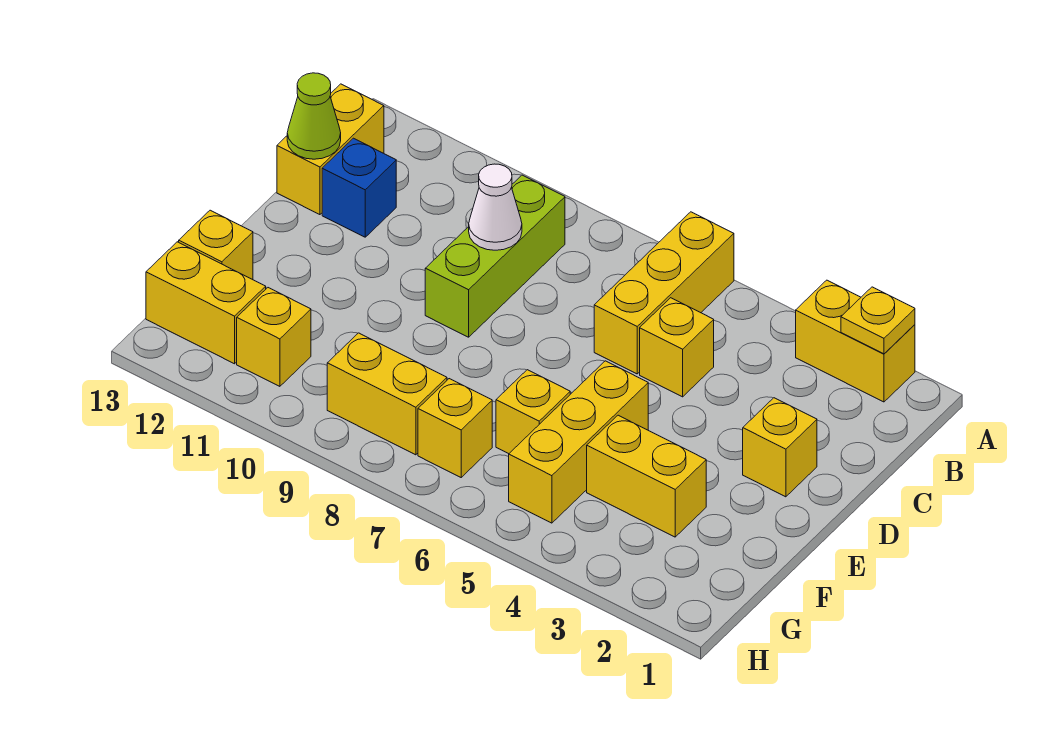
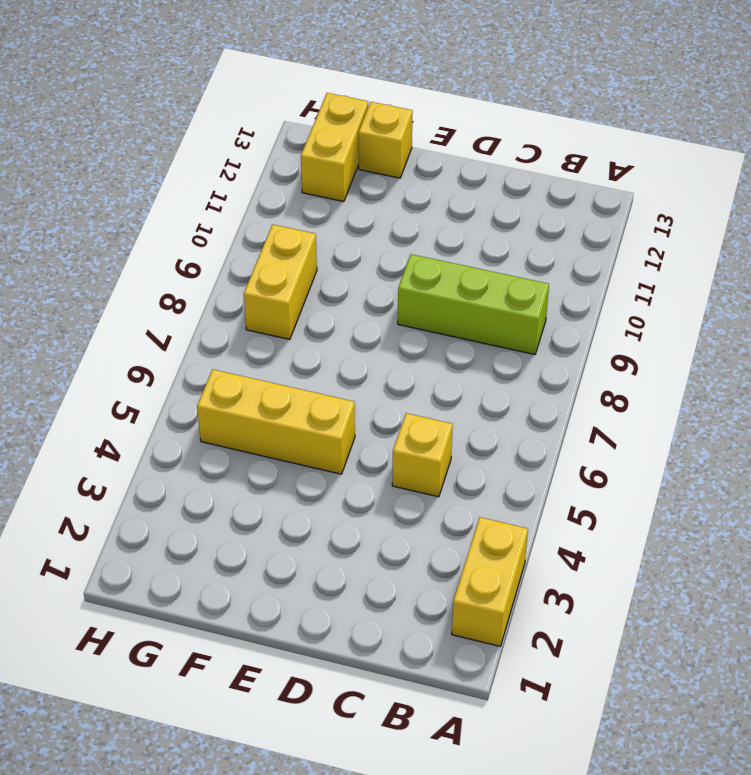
none -> yellow 1x3 brick [594,212,734,374]
none -> yellow 1x2 brick [277,84,384,215]
none -> blue 1x1 brick [322,138,396,237]

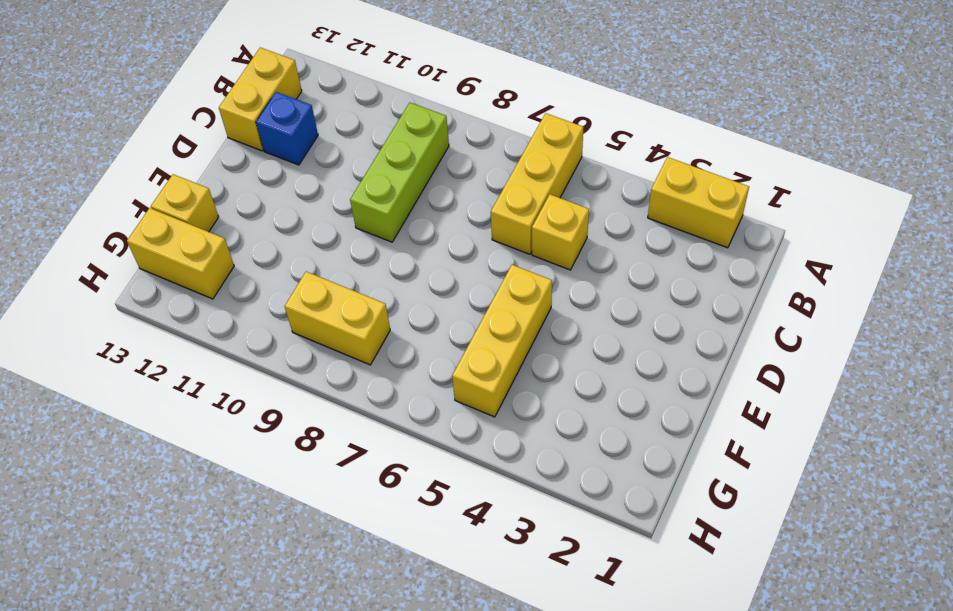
none -> yellow 1x1 brick [743,398,817,497]
none -> yellow 1x2 brick [587,415,706,537]
none -> yellow 1x1 brick [496,370,570,454]

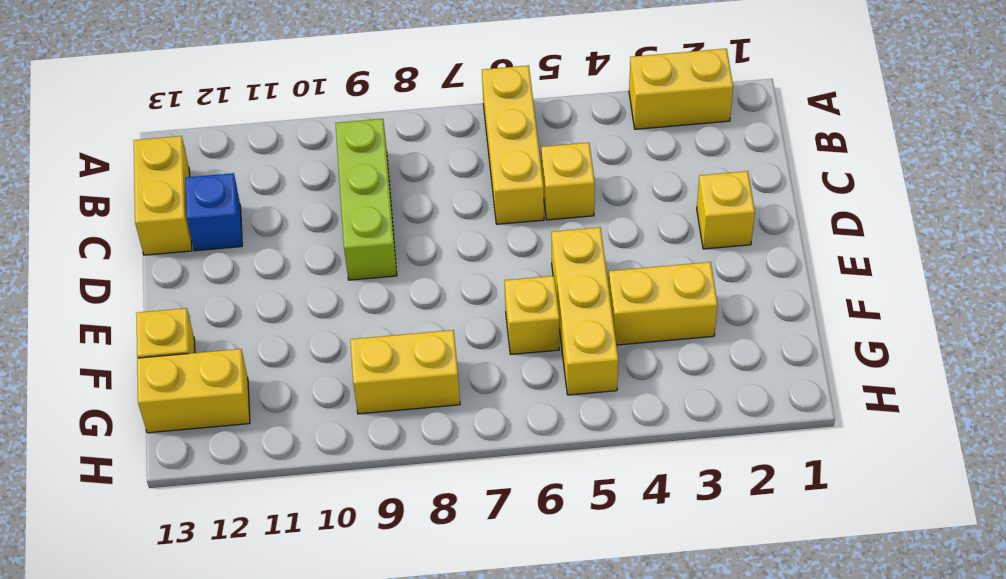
none -> yellow 1x1 brick [418,379,492,477]
none -> yellow 1x1 brick [237,288,311,386]
none -> yellow 1x1 plate [841,287,915,354]

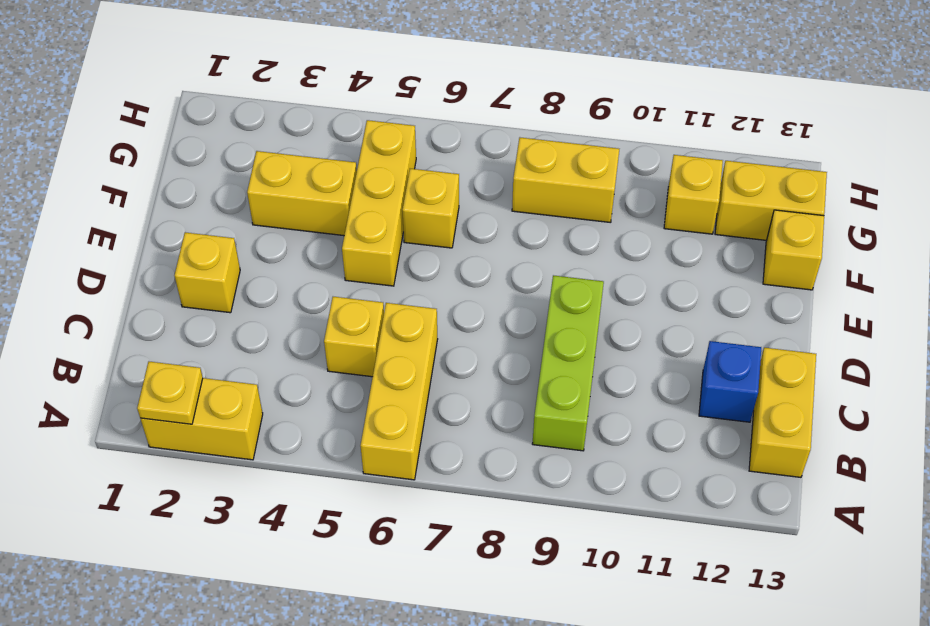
none -> yellow 1x1 brick [418,379,492,477]
none -> white 1x1 cone [469,164,522,250]
none -> lime 1x1 cone [287,73,341,159]

